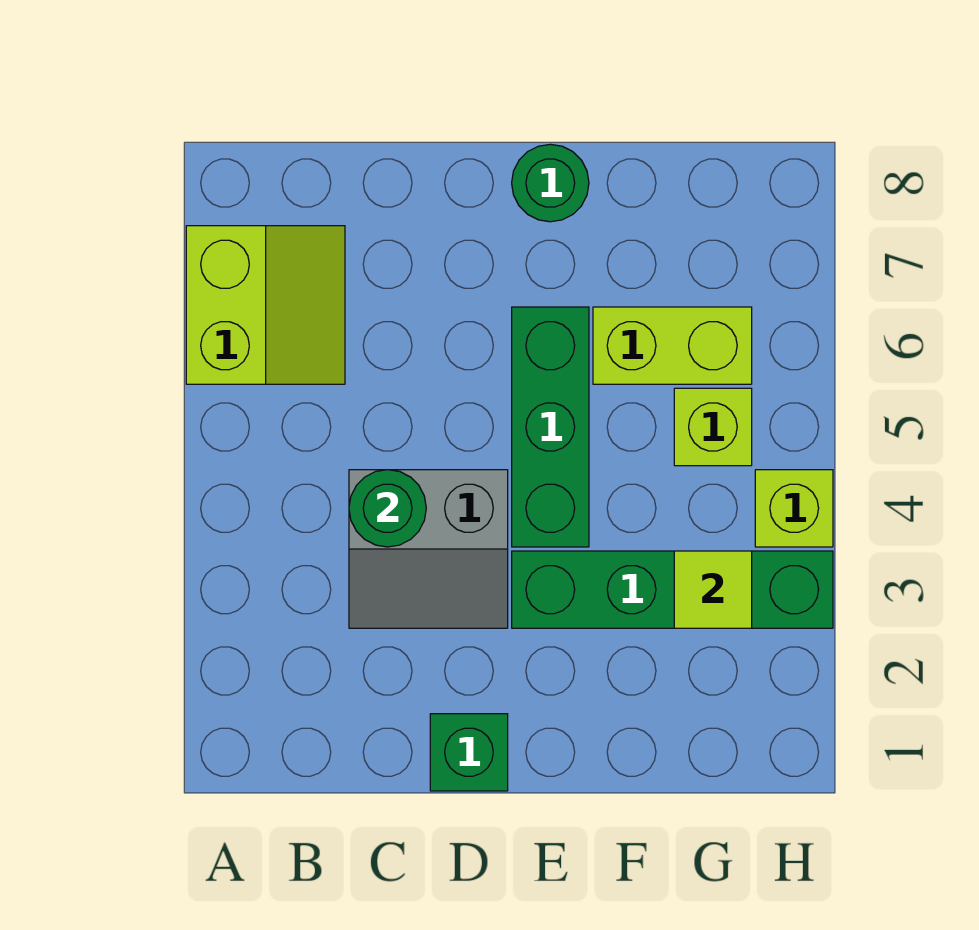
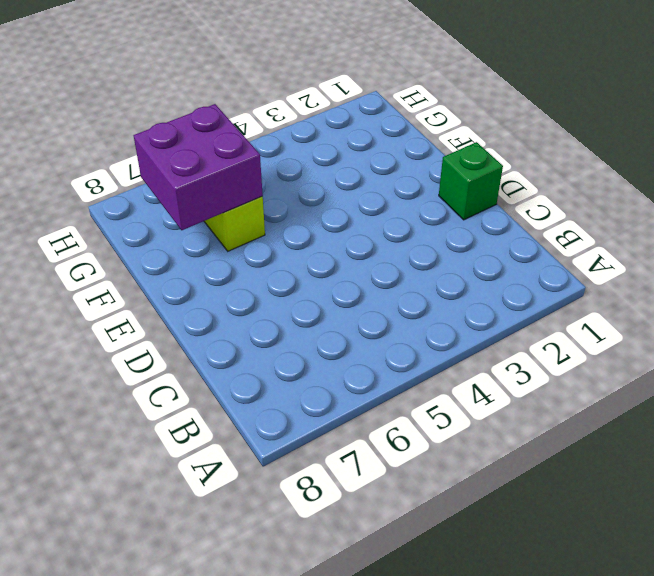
purple 2x2 brick [134,104,263,230] -> none
none -> lime 2x2 slope [186,226,345,384]
none -> grey 2x2 slope [349,470,508,628]

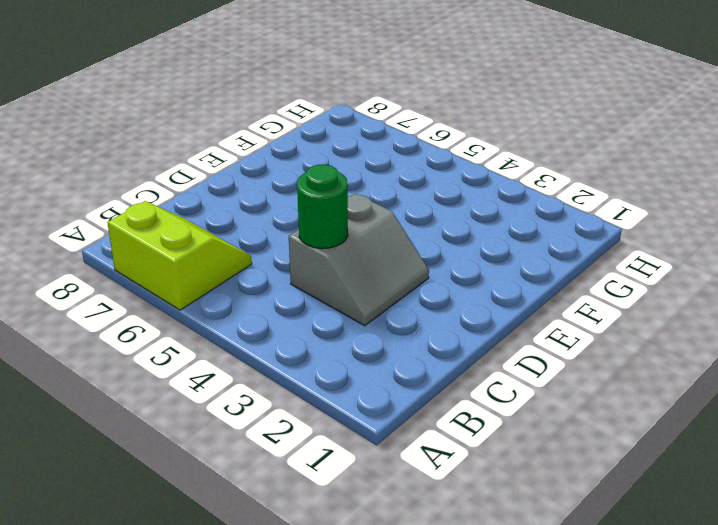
none -> green 1x1 brick [430,714,508,791]
none -> green 1x4 brick [512,551,833,628]

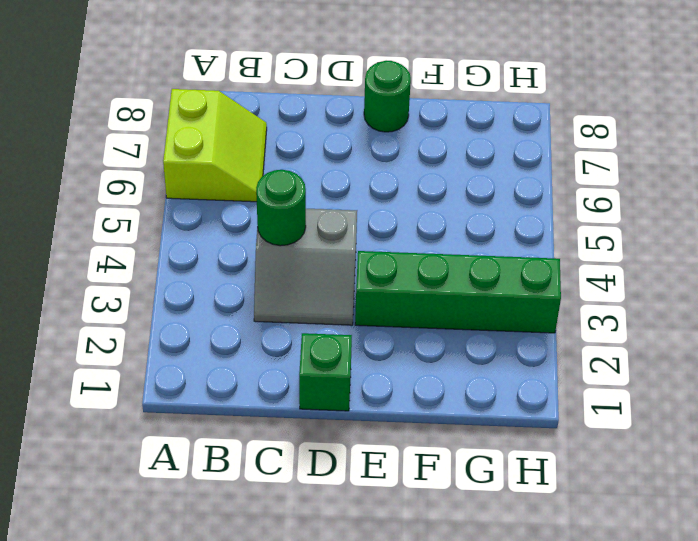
none -> green 1x3 brick [512,307,589,547]
none -> lime 1x2 brick [593,307,752,384]

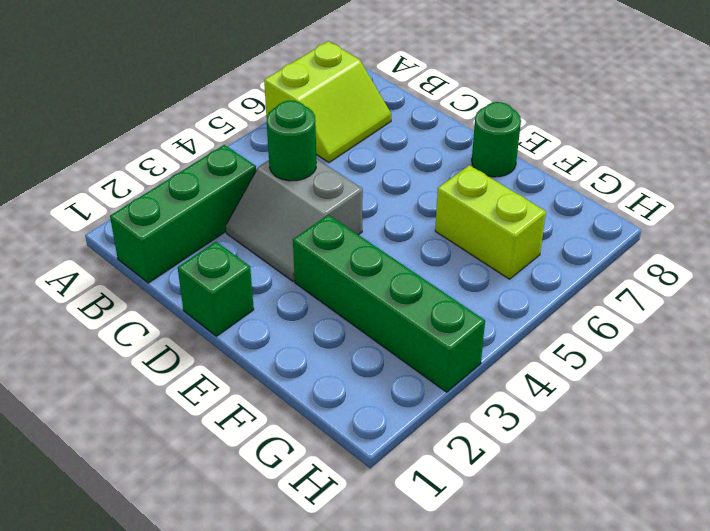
green 1x3 brick [110,145,256,283] -> green 1x3 brick moved to [512,307,589,547]
none -> lime 1x1 brick [674,388,752,466]
none -> lime 1x1 brick [755,470,833,547]

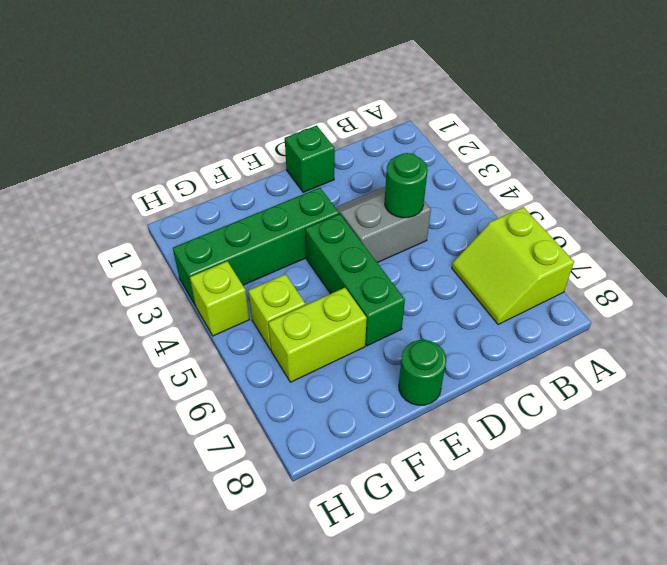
none -> lime 1x1 tile [674,551,752,628]

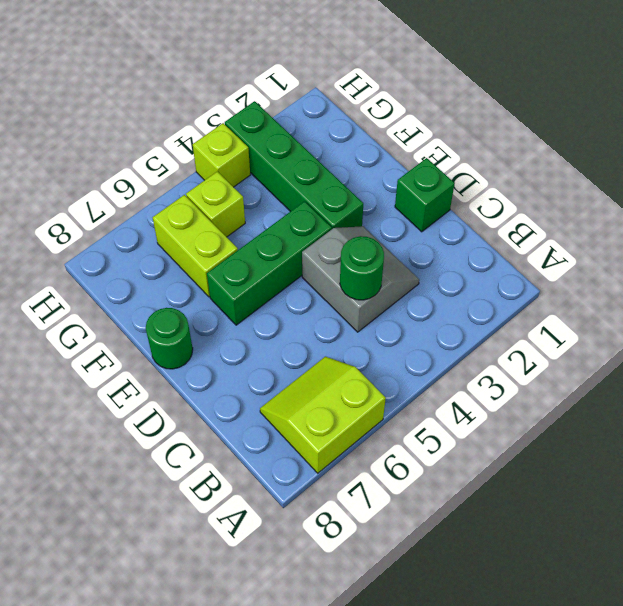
none -> lime 1x1 tile [674,551,752,628]

